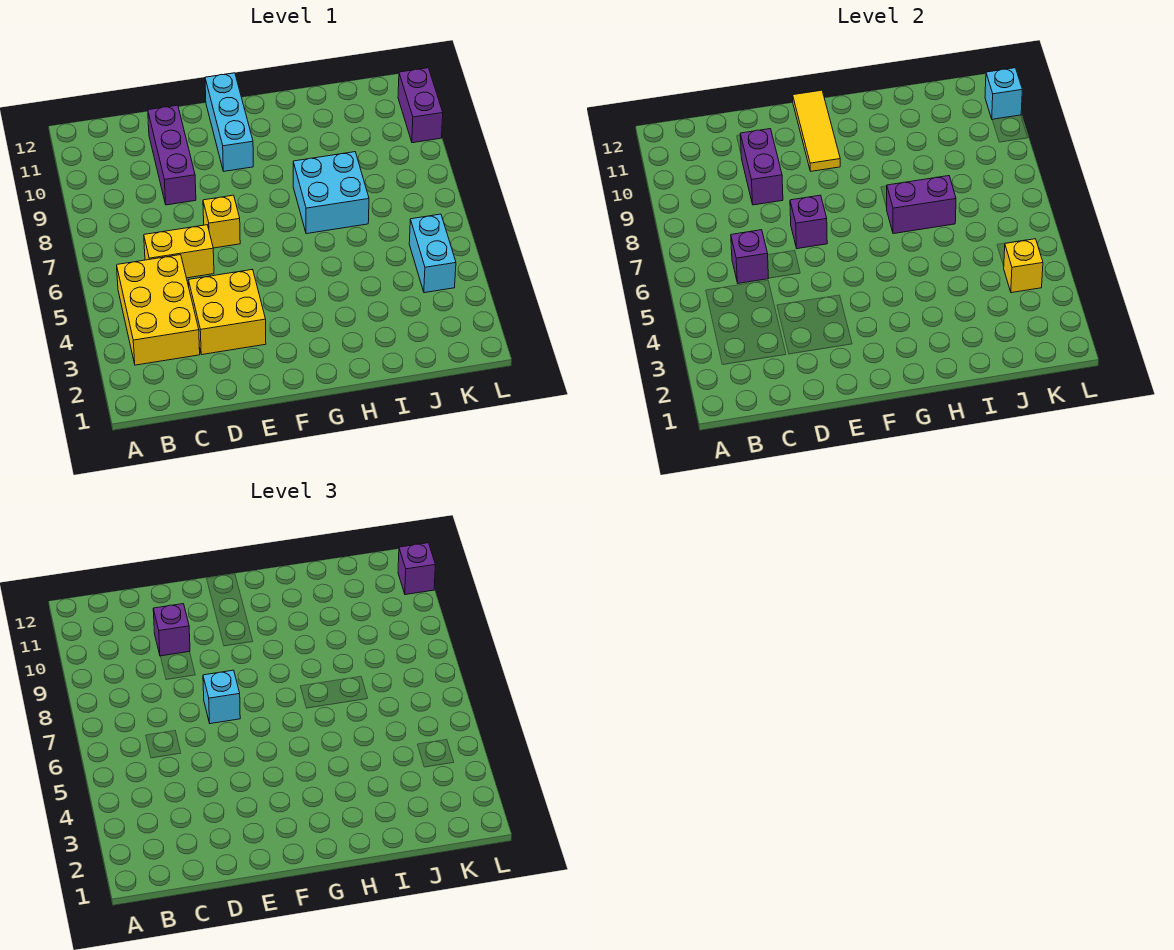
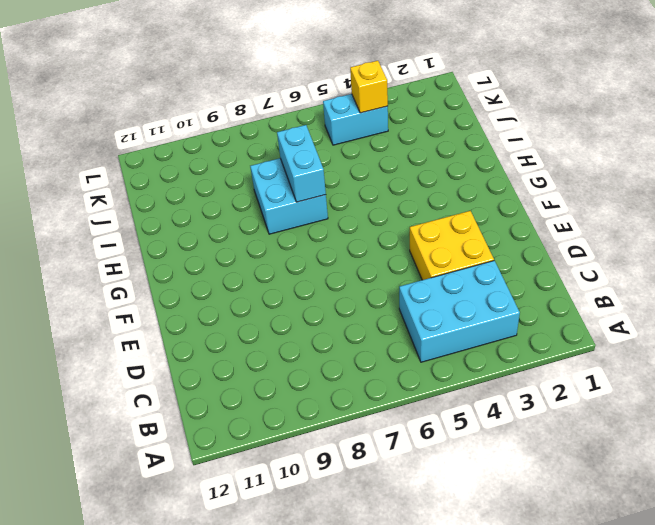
cyan 2x3 brick [399,261,520,362] -> yellow 2x3 brick [117,255,200,365]
cyan 1x2 brick [277,125,326,202] -> purple 1x2 brick [887,176,956,234]
none -> yellow 1x2 brick [144,225,214,278]
none -> purple 1x3 brick [148,105,196,205]
none -> yellow 1x1 brick [203,195,240,248]

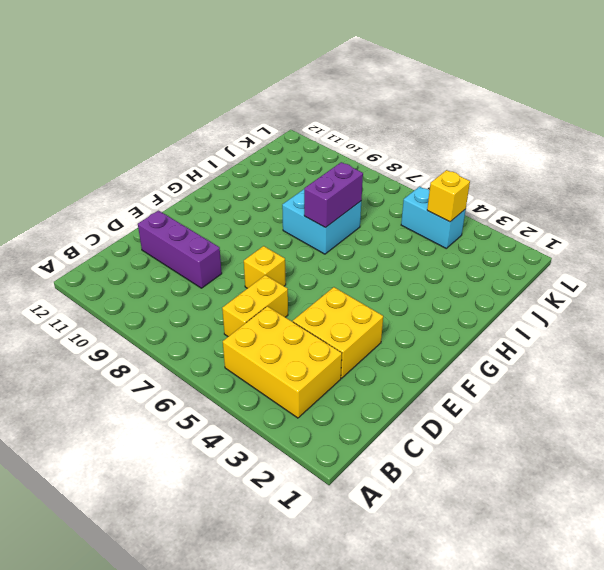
none -> cyan 1x3 brick [205,73,253,171]
none -> purple 1x2 brick [398,68,443,143]
none -> purple 1x1 brick [731,230,769,283]

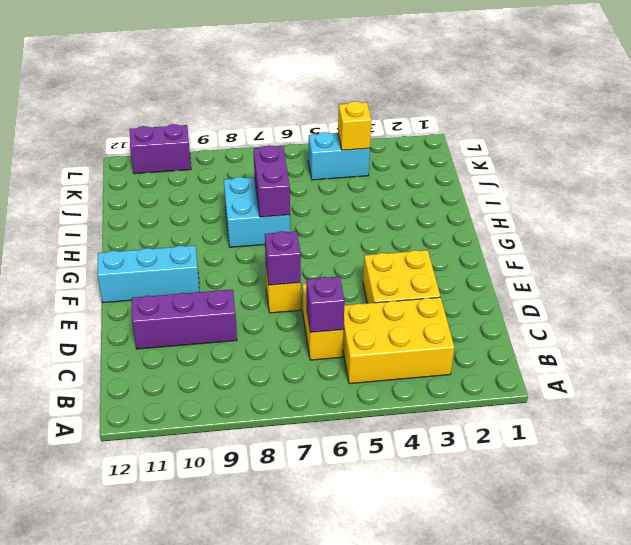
none -> purple 1x2 brick [740,129,783,205]
none -> yellow 1x3 tile [793,90,840,171]
none -> cyan 1x1 brick [985,68,1022,119]

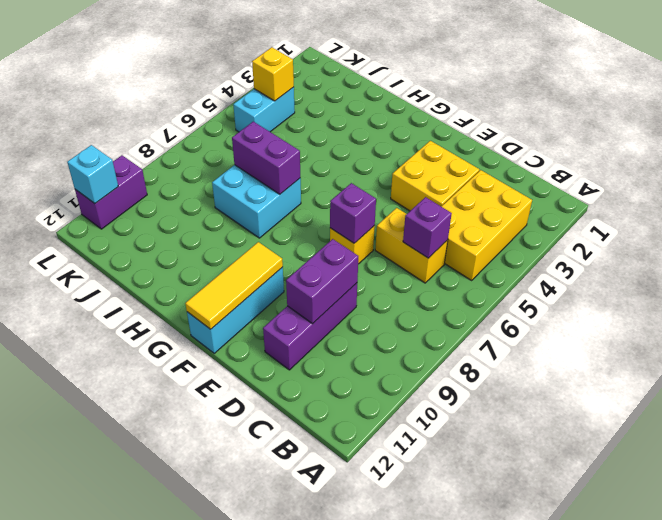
none -> purple 1x1 brick [153,604,190,656]
none -> cyan 1x1 brick [203,670,240,724]
none -> purple 1x1 brick [398,543,435,595]

